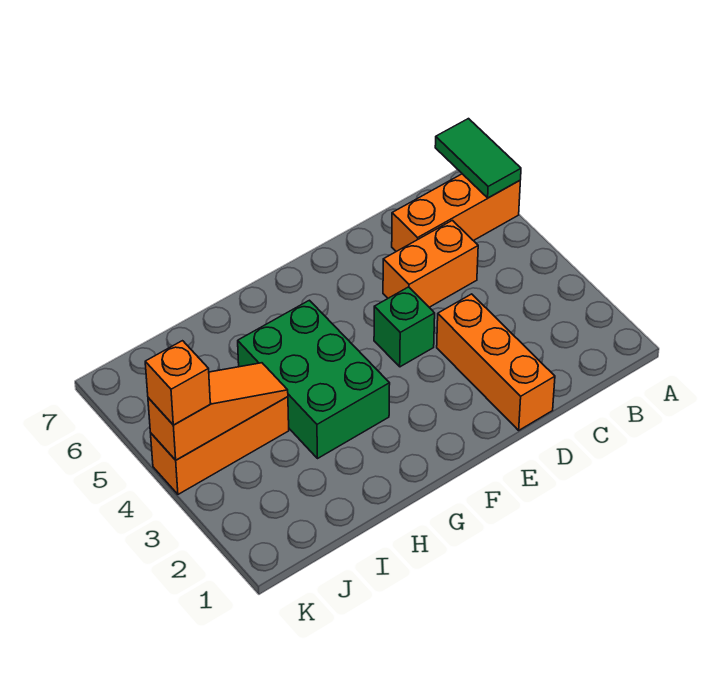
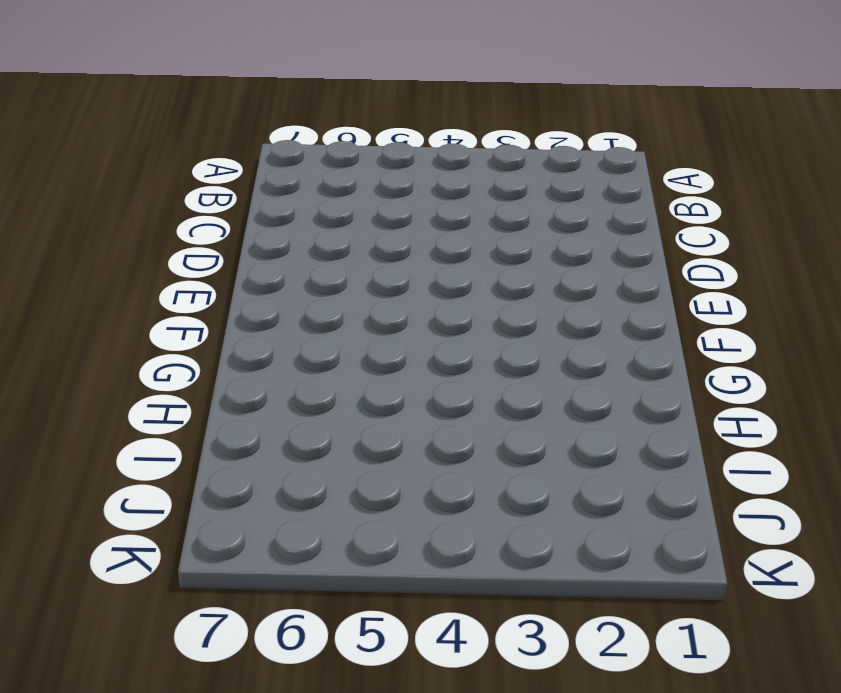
none -> orange 1x3 brick [392,174,520,252]
none -> orange 1x2 brick [383,220,478,307]

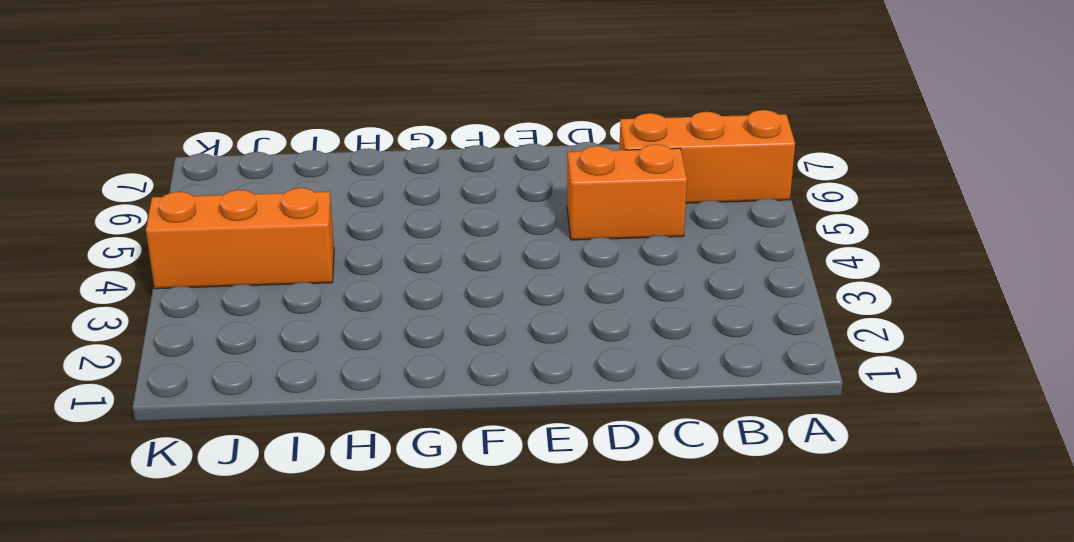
none -> orange 1x3 brick [437,294,555,430]
none -> green 1x1 brick [374,287,435,367]

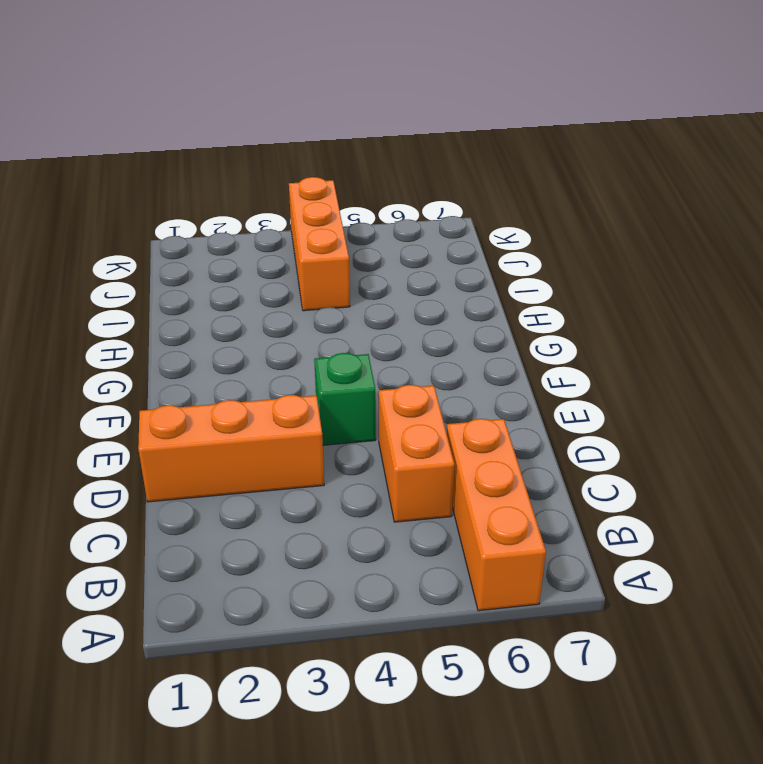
none -> green 2x3 brick [238,300,390,459]
none -> green 1x2 tile [435,119,521,198]

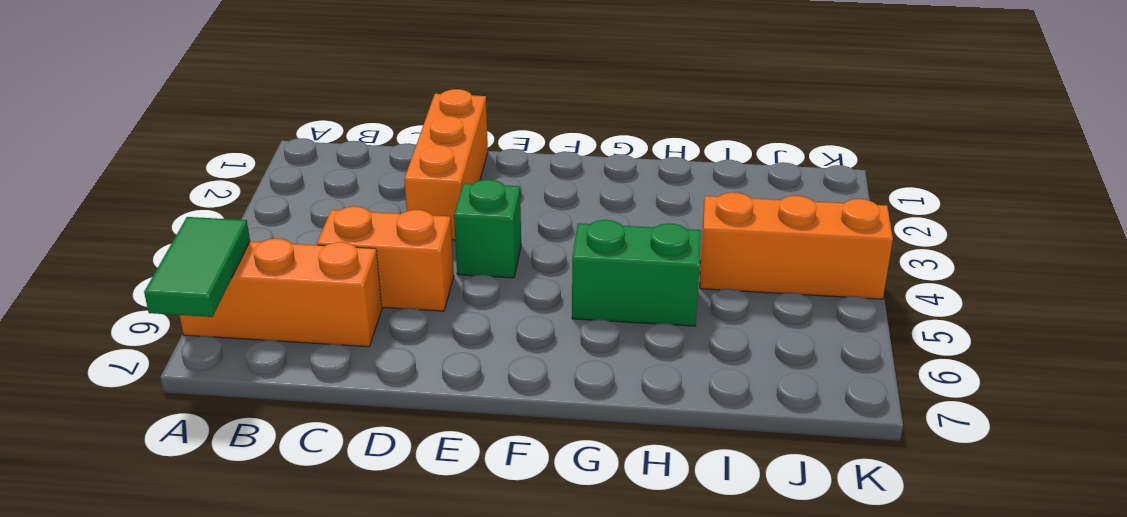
green 1x2 brick [572,220,701,326] -> green 2x3 brick [238,300,390,459]
none -> orange 1x3 slope [148,363,288,460]
none -> orange 1x1 brick [145,341,210,425]

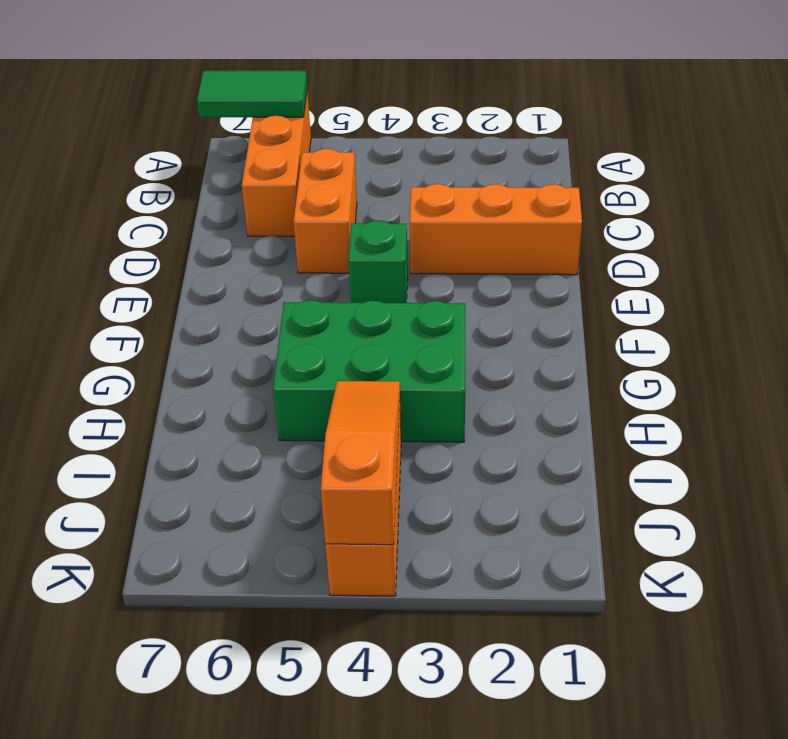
none -> orange 1x1 brick [145,341,210,425]

